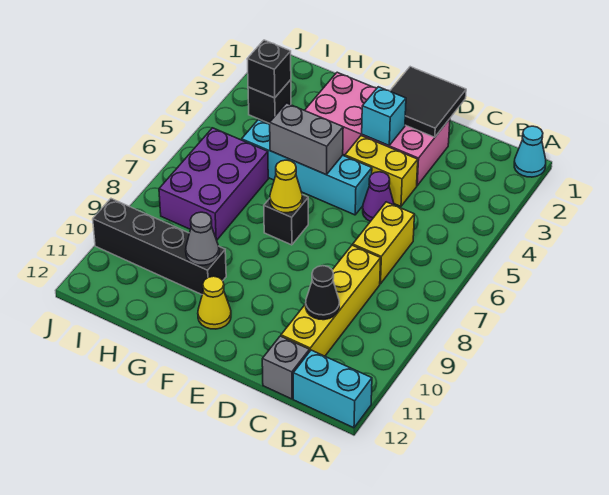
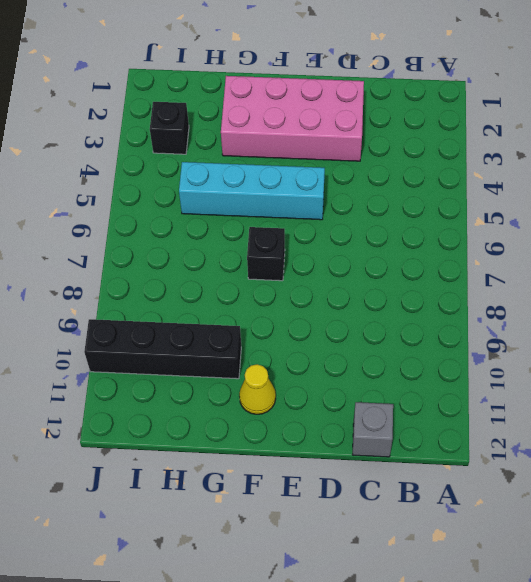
none -> cyan 1x1 cone [514,126,546,177]
none -> cyan 1x2 brick [293,350,372,428]
none -> yellow 1x2 brick [353,202,414,284]

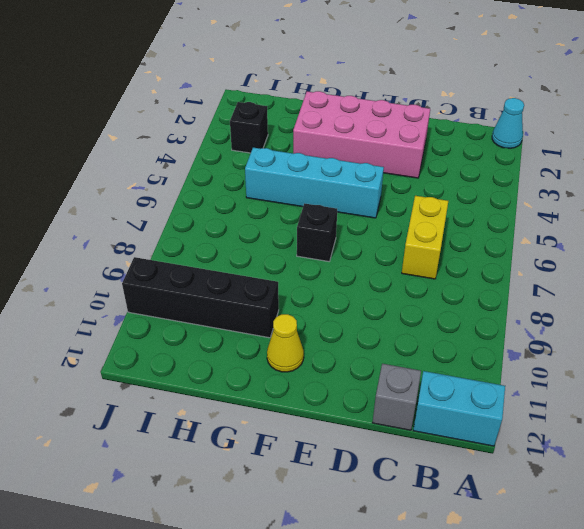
none -> yellow 1x4 brick [281,245,381,356]
none -> yellow 1x2 brick [345,136,418,206]
none -> purple 1x1 cone [363,172,394,222]

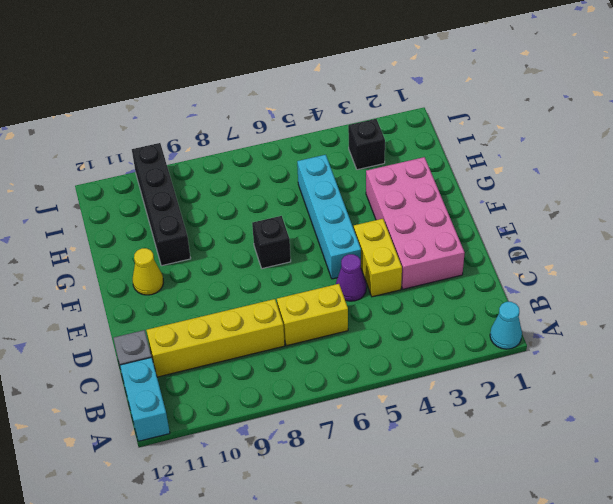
none -> purple 2x3 brick [159,128,268,240]
none -> black 1x1 cone [306,266,339,320]
none -> black 2x2 tile [390,67,466,137]

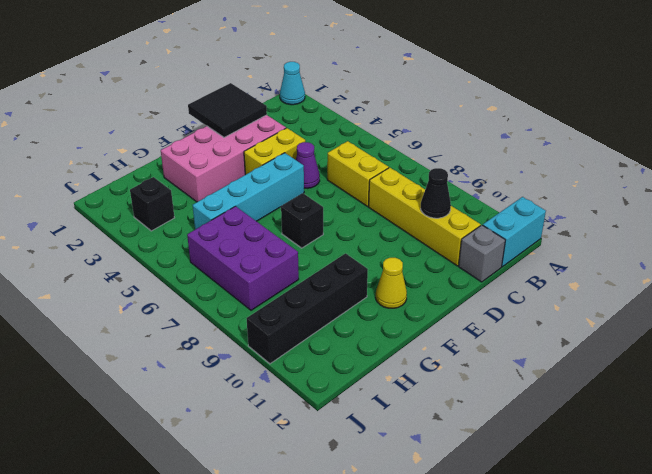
none -> cyan 1x1 brick [362,87,406,146]
none -> grey 1x2 brick [269,103,343,175]
none -> yellow 1x1 cone [270,160,302,213]

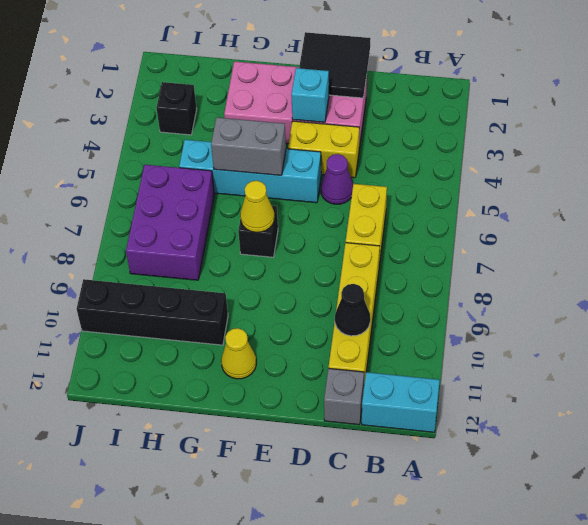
none -> cyan 1x1 cone [514,126,546,177]
none -> grey 1x1 cone [186,212,219,265]
none -> black 1x1 brick [247,40,291,98]

